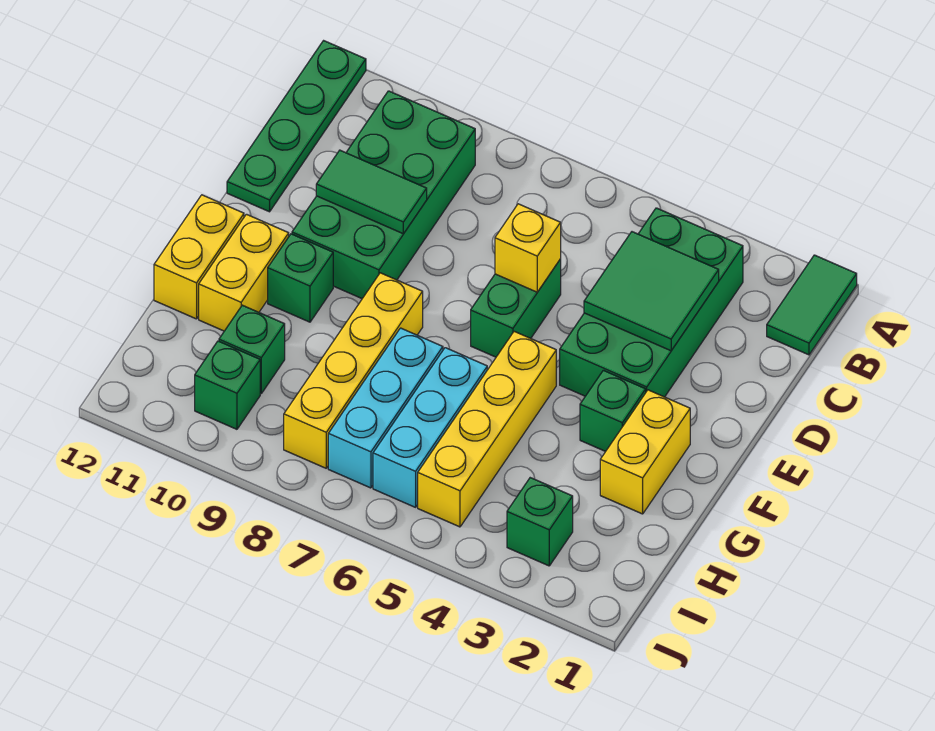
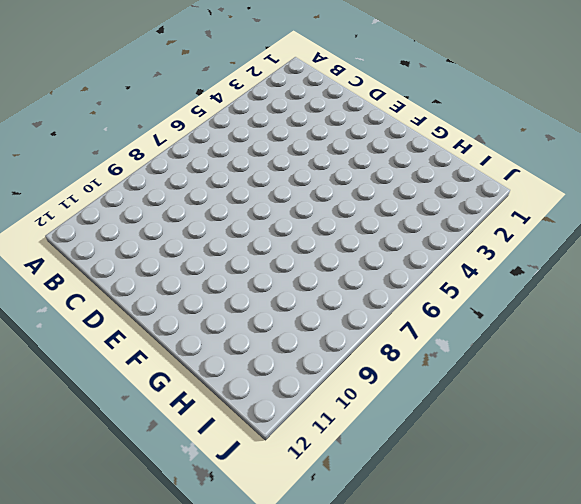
none -> green 1x2 tile [767,255,857,355]
none -> green 1x4 plate [227,41,366,212]
none -> green 2x4 brick [560,208,743,397]

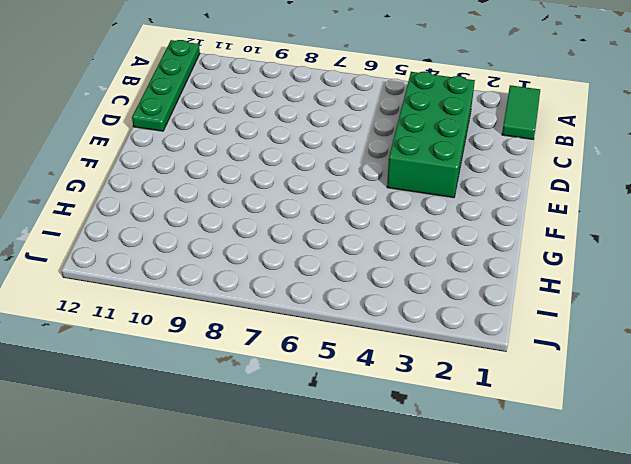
none -> green 2x4 brick [292,91,475,298]
none -> green 1x2 brick [471,259,561,357]
none -> yellow 1x2 brick [600,390,690,514]

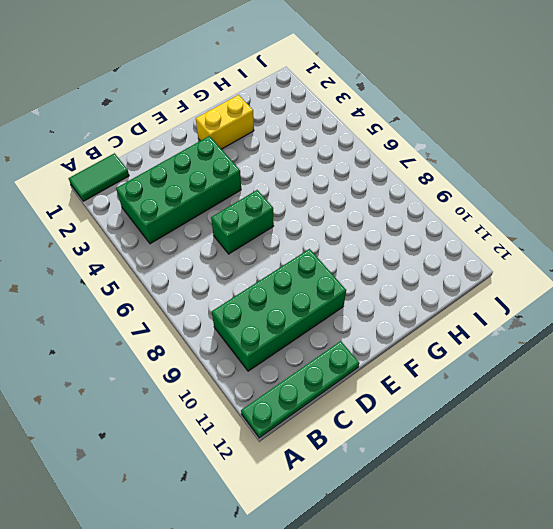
none -> green 1x1 brick [580,370,646,452]
none -> yellow 1x4 brick [418,331,556,527]
none -> yellow 1x4 brick [284,273,423,468]

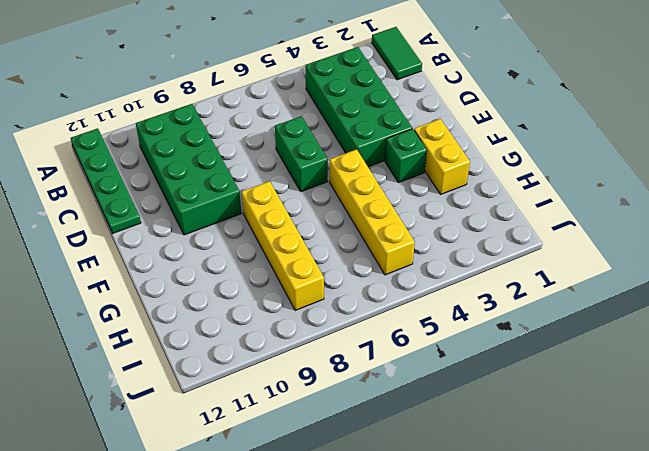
none -> green 1x1 brick [268,234,333,322]
none -> yellow 1x2 brick [199,214,289,331]
none -> yellow 1x2 brick [154,195,244,319]

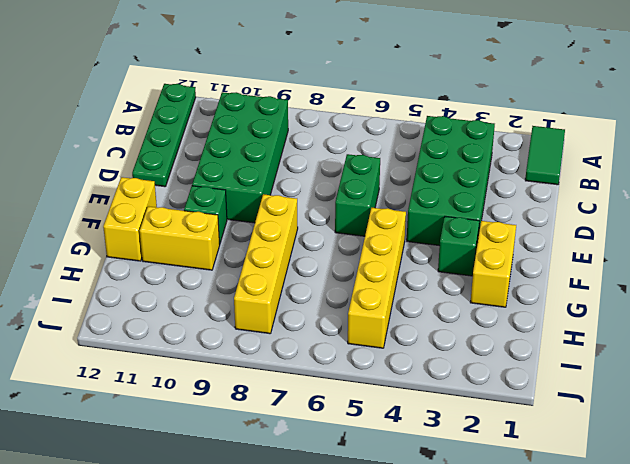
yellow 1x2 brick [140,206,220,270] -> yellow 1x2 brick turned to [199,214,289,331]
none -> cyan 1x3 brick [373,348,487,507]
none -> cyan 1x3 brick [328,328,443,488]
none -> green 1x1 brick [219,305,285,393]

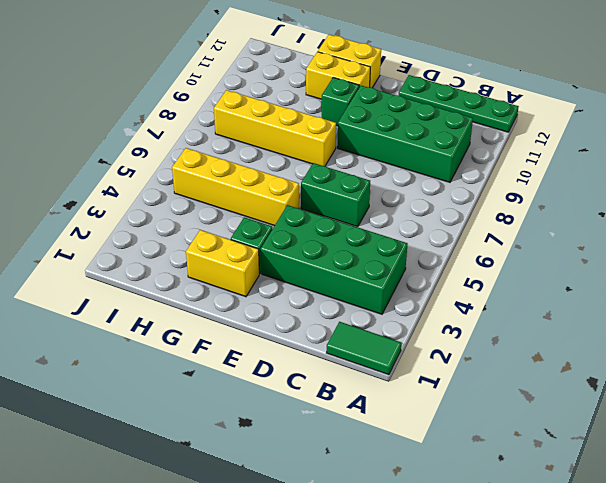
none -> cyan 1x3 brick [373,348,487,507]
none -> cyan 1x3 brick [328,328,443,488]
none -> green 1x1 brick [219,305,285,393]

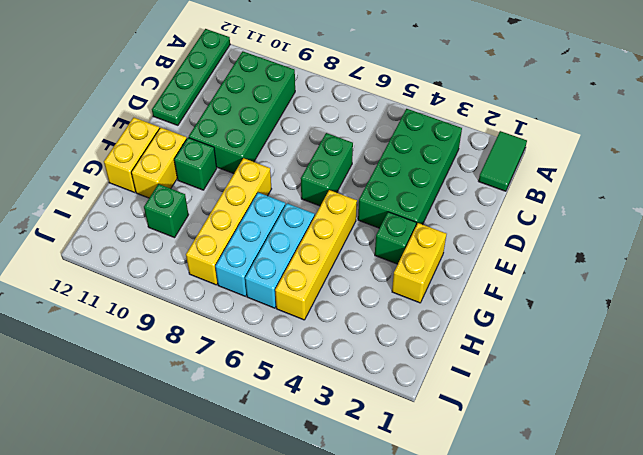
none -> green 1x1 brick [507,478,573,566]
none -> green 1x1 brick [195,341,260,429]
none -> green 2x2 tile [584,232,719,351]

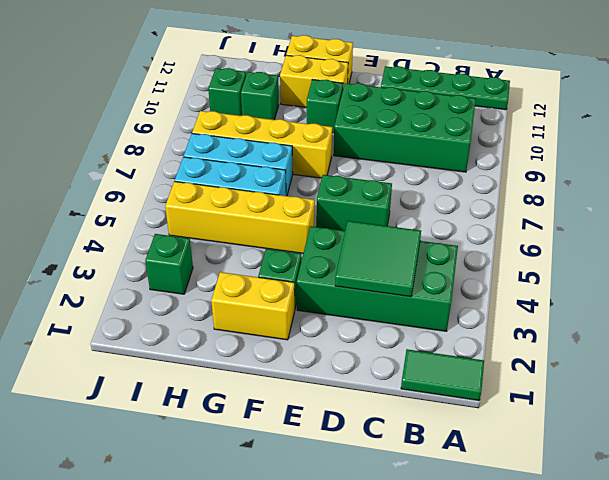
none -> yellow 1x1 brick [495,204,561,292]
none -> green 1x2 tile [316,150,427,234]

